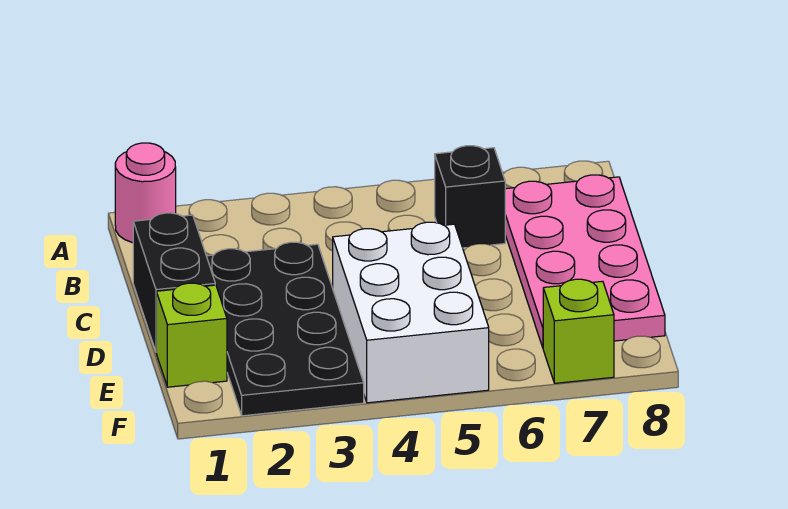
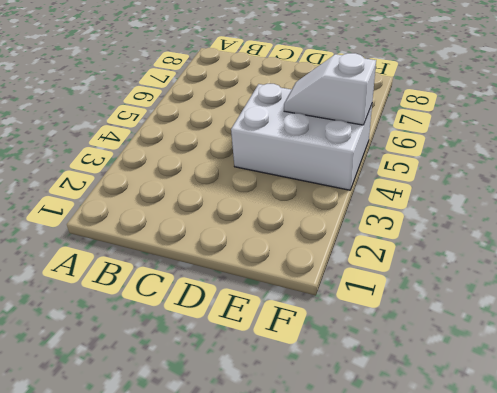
white 1x2 slope [284,53,376,125] -> none
none -> pink 1x1 round brick [115,143,176,243]
none -> black 1x1 brick [435,146,505,248]

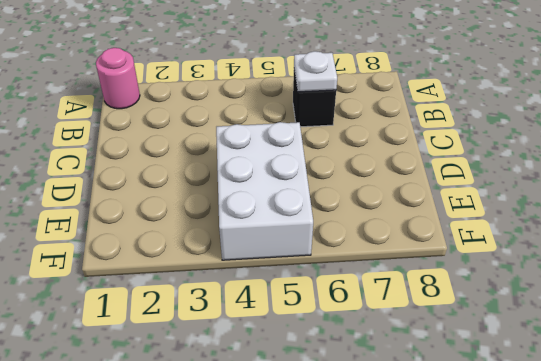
white 1x1 plate [294,51,337,92] -> none
none -> pink 2x4 plate [505,175,665,347]
none -> black 1x2 brick [133,213,215,351]

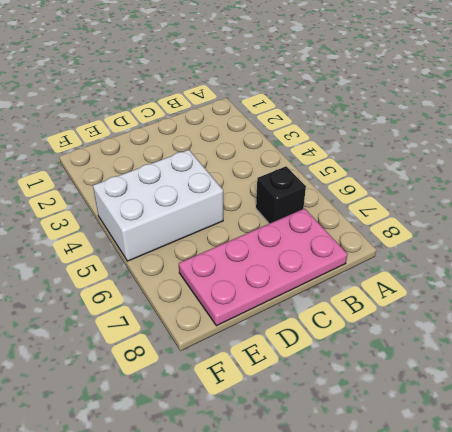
none -> pink 1x1 round brick [115,143,176,243]
none -> black 1x2 brick [133,213,215,351]

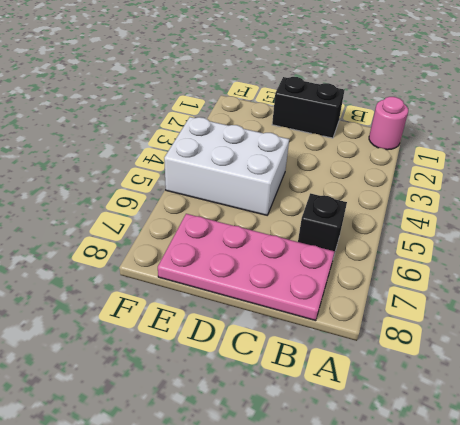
none -> black 2x4 plate [207,242,364,416]
none -> lime 1x1 brick [156,283,227,387]

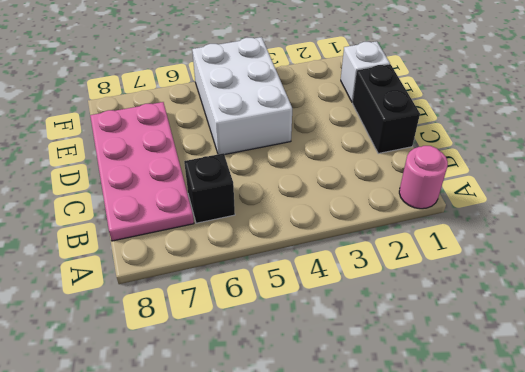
white 1x1 brick [341,41,390,102] -> lime 1x1 brick [156,283,227,387]
none -> black 2x4 plate [207,242,364,416]
none -> lime 1x1 brick [543,279,614,383]

